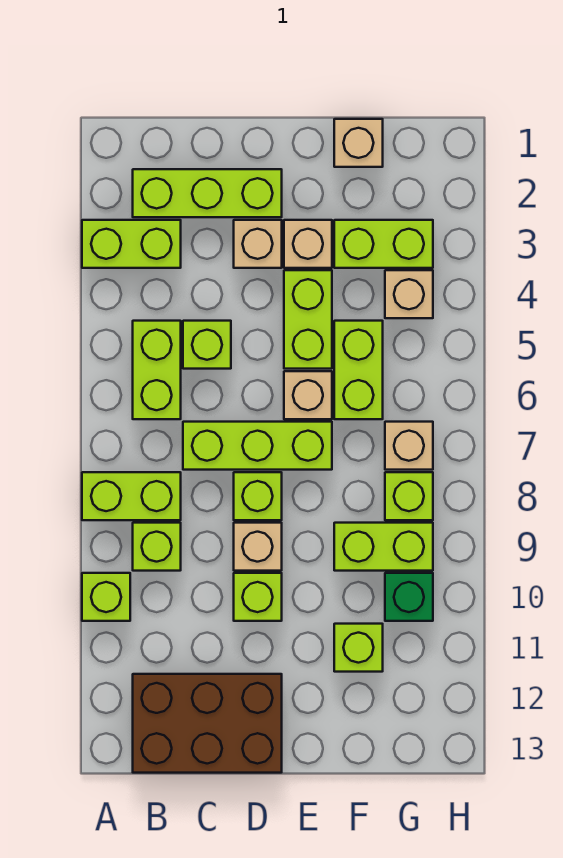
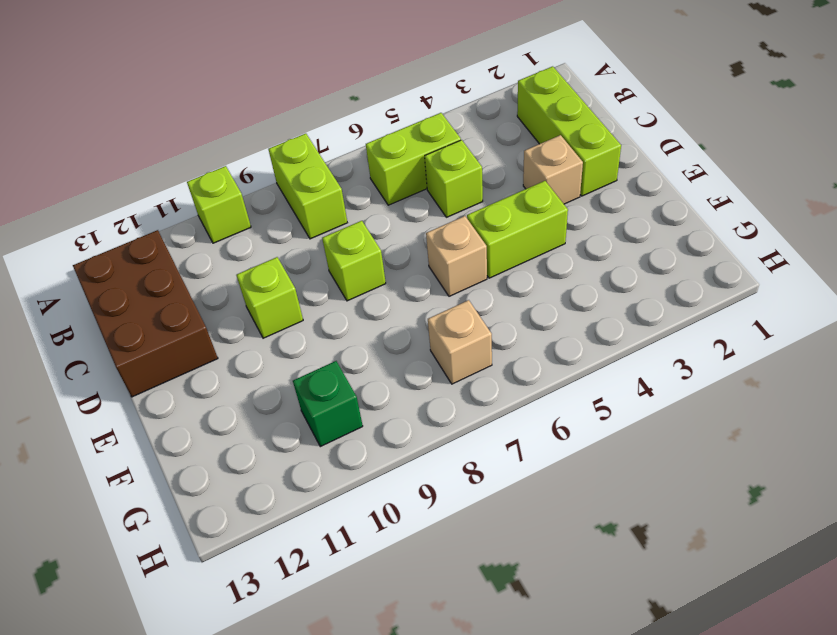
none -> lime 1x2 brick [82,220,181,268]
none -> lime 1x1 brick [133,523,181,571]
none -> lime 1x3 brick [183,422,332,470]

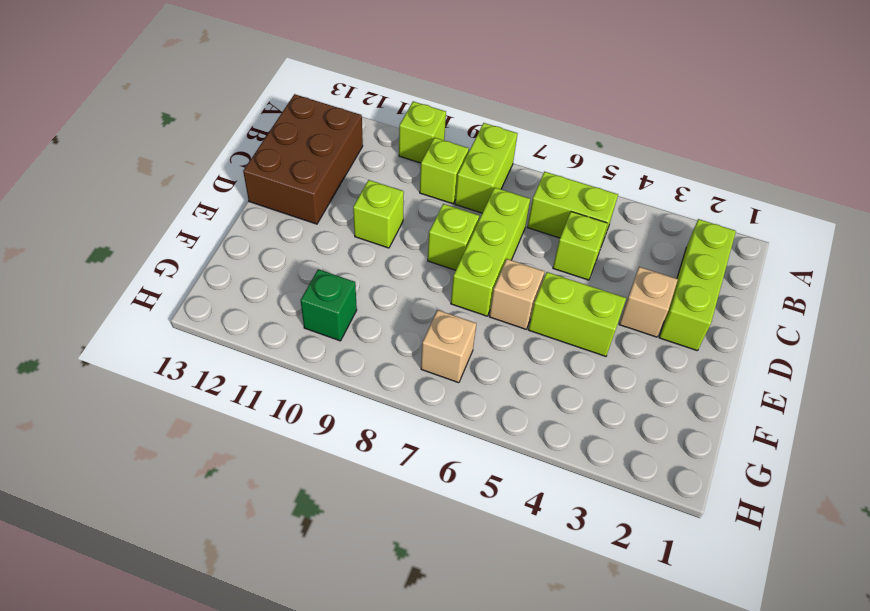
none -> lime 1x2 brick [82,220,181,268]
none -> tan 1x1 brick [234,523,282,571]
none -> tan 1x1 brick [284,220,332,268]

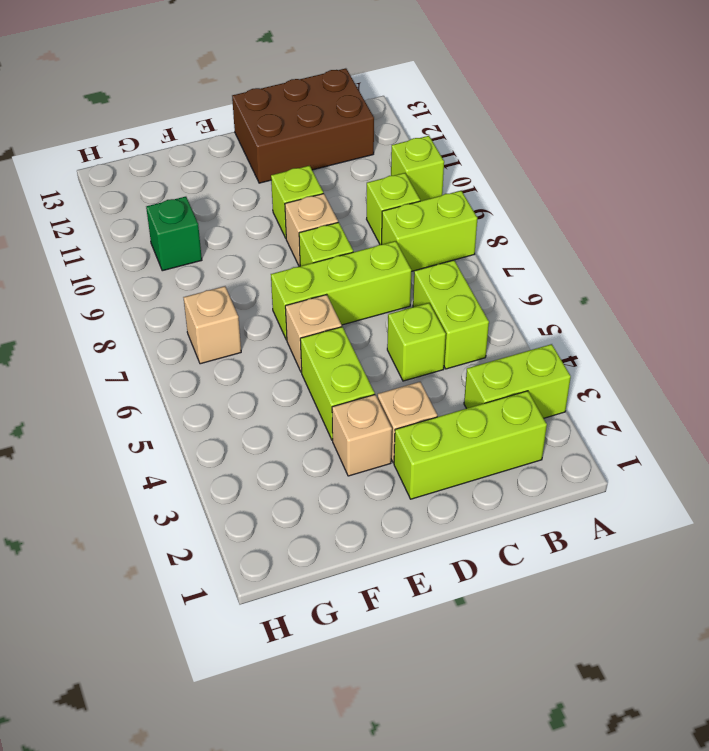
none -> tan 1x1 brick [334,119,383,167]
none -> lime 1x2 brick [334,220,433,268]
none -> lime 1x2 brick [334,321,383,419]

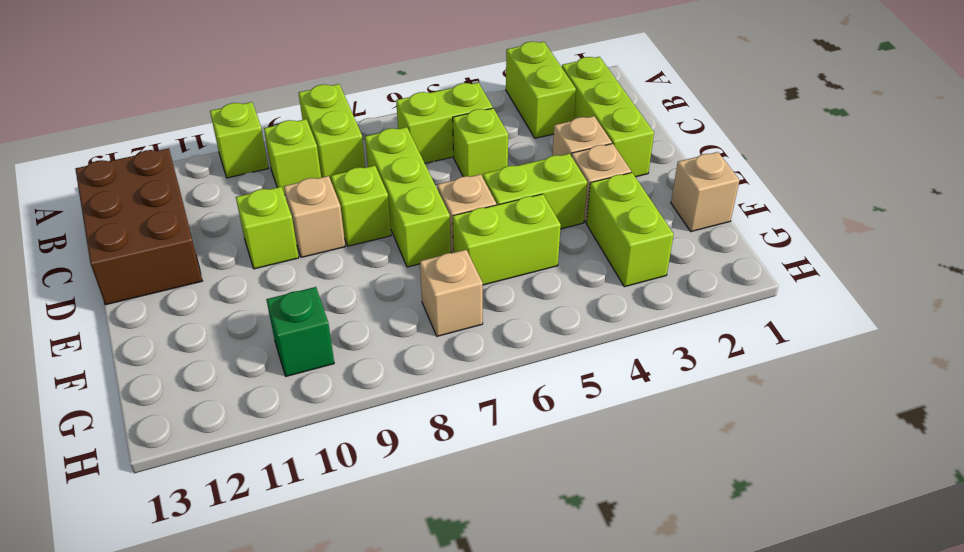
none -> lime 1x2 brick [334,523,433,571]
none -> lime 1x1 brick [334,624,383,672]
none -> tan 1x1 brick [385,270,433,318]

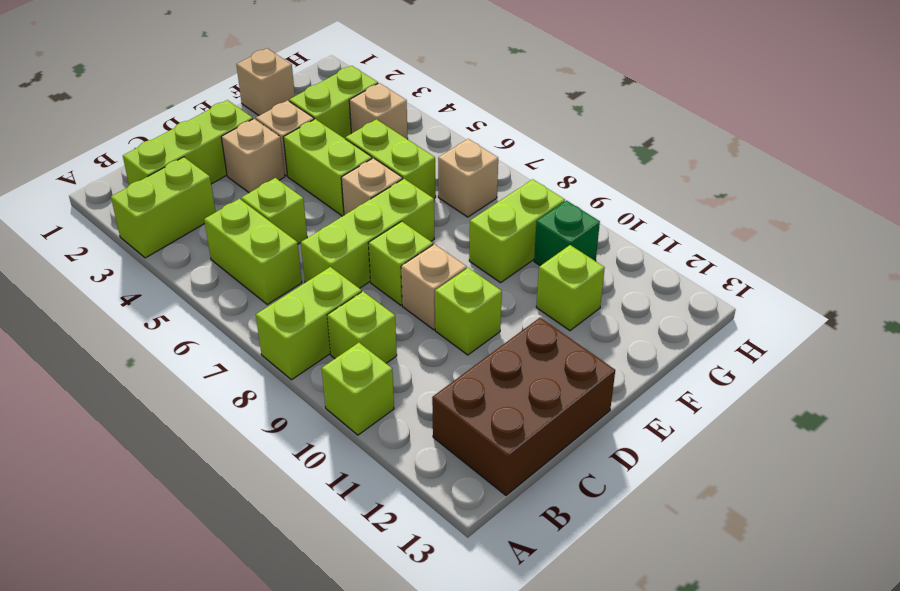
none -> lime 1x1 brick [385,472,433,520]

